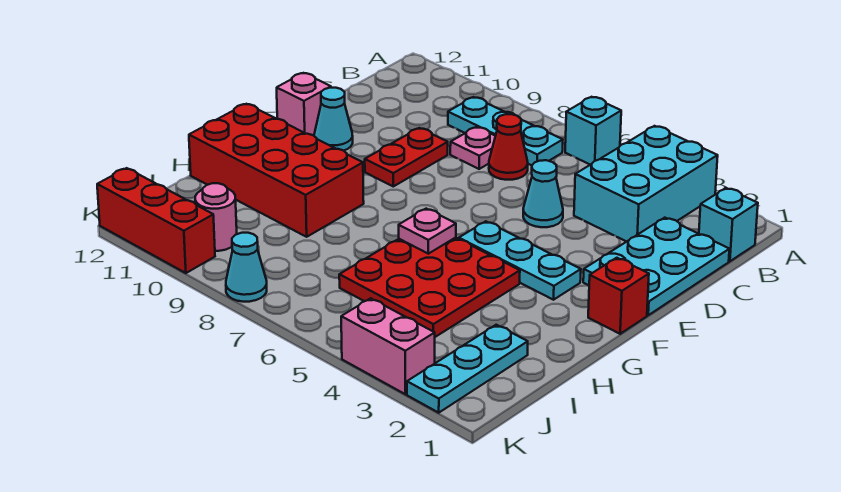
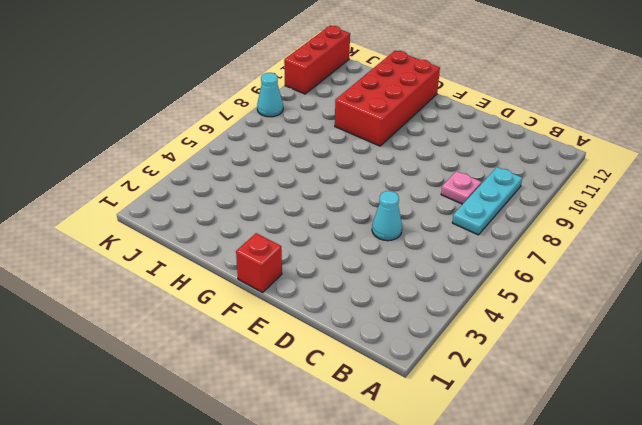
none -> cyan 2x3 brick [574,126,718,242]
none -> cyan 1x1 brick [565,97,621,165]
none -> cyan 1x1 brick [699,188,758,261]

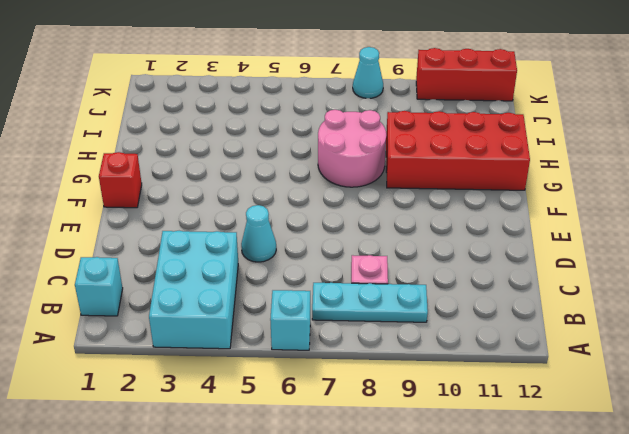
pink 2x2 round brick [318,110,386,187] -> none
none -> cyan 2x3 plate [583,218,729,315]
none -> red 1x1 cone [489,114,528,180]
none -> red 1x2 plate [365,128,448,186]

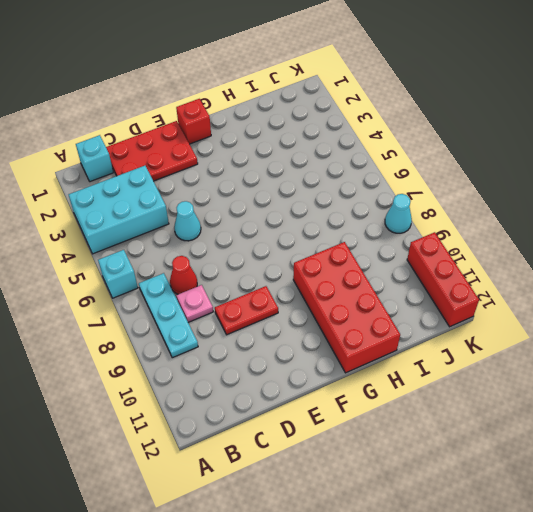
red 2x3 plate [106,121,198,181] -> cyan 2x3 plate [583,218,729,315]
none -> cyan 1x1 cone [314,88,353,151]
none -> pink 1x1 brick [277,73,331,135]
none -> cyan 1x3 plate [459,221,581,300]

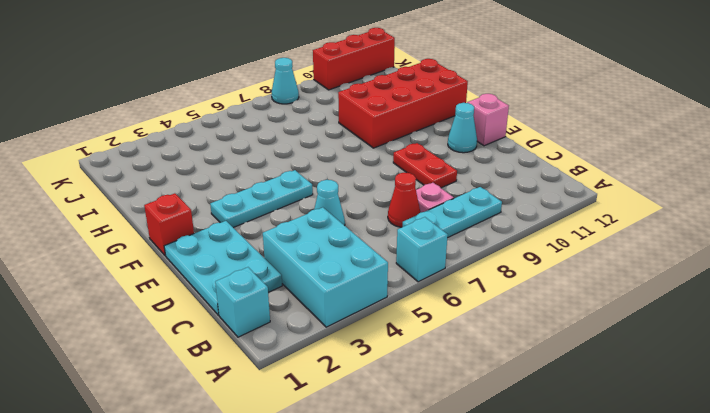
none -> red 3x3 plate [339,238,520,337]
none -> cyan 1x3 plate [407,325,528,413]
none -> pink 1x1 round brick [195,183,237,251]

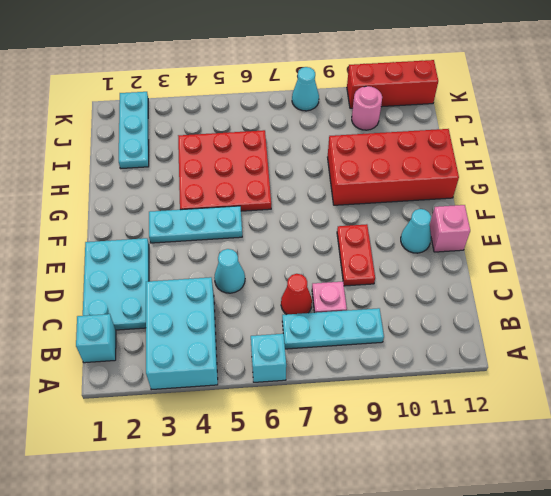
none -> red 1x1 brick [588,258,649,334]
none -> pink 1x2 brick [341,298,435,394]
none -> pink 1x1 plate [399,209,456,254]

